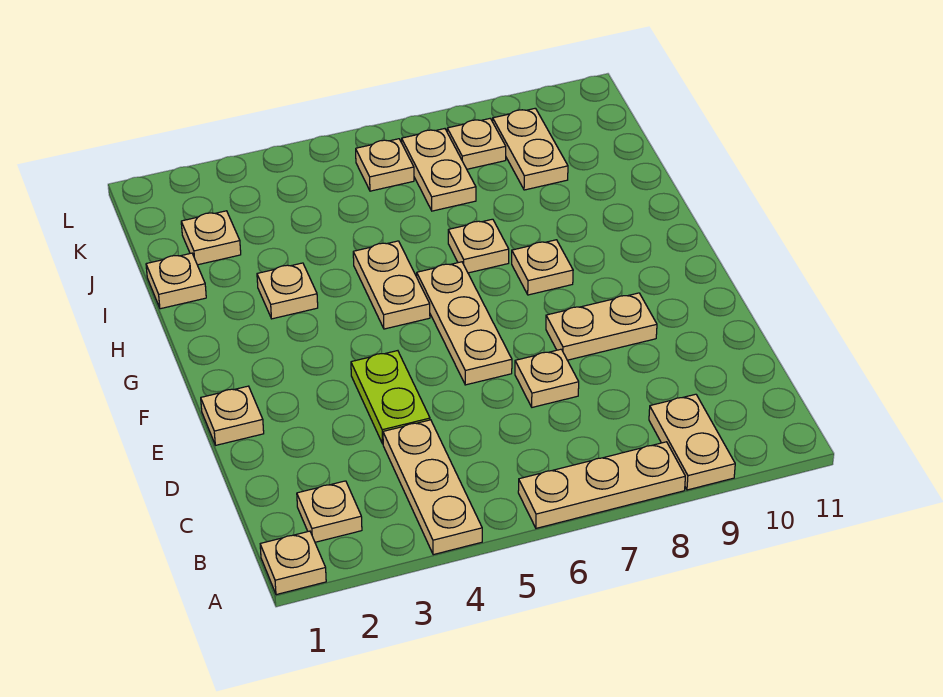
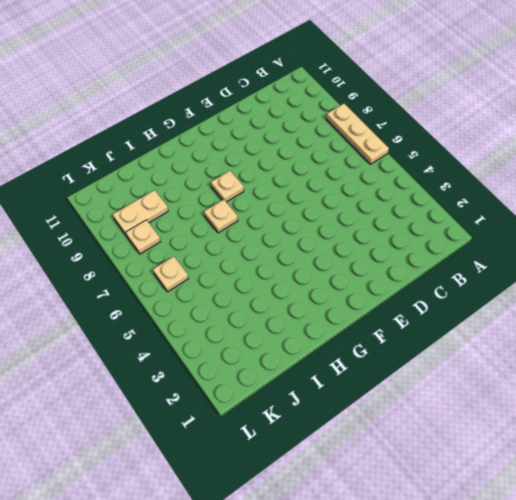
none -> tan 1x1 plate [260,531,326,595]
none -> tan 1x3 plate [383,420,482,555]
none -> tan 1x2 plate [649,394,735,490]

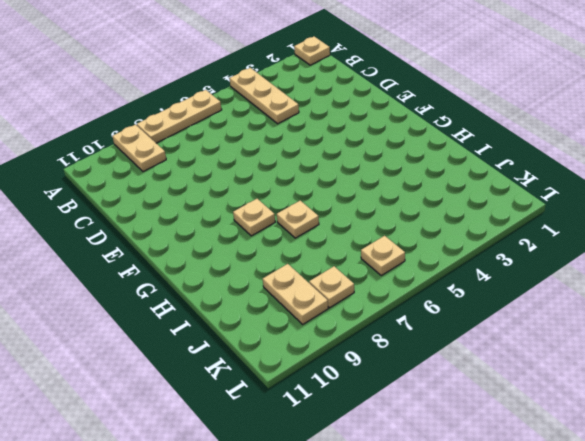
none -> tan 1x1 plate [297,481,362,542]
none -> lime 1x2 plate [351,351,430,444]
none -> tan 1x1 plate [515,349,579,407]

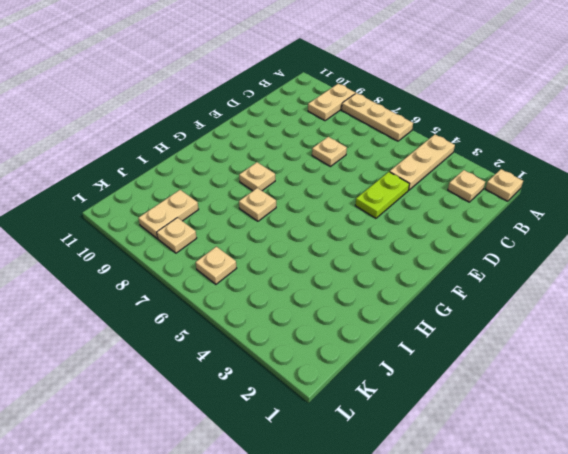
none -> tan 1x1 plate [201,386,264,445]
none -> tan 1x3 plate [417,262,512,385]
none -> tan 1x2 plate [546,293,657,360]

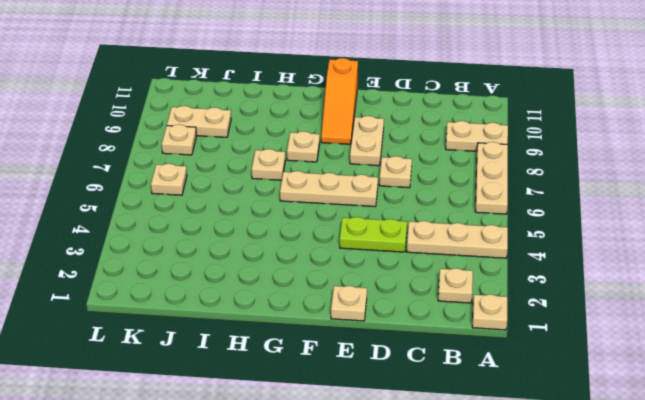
orange 1x3 slope [321,58,358,144] -> none
none -> tan 1x2 plate [353,241,430,329]
none -> tan 1x1 plate [257,263,318,319]
none -> tan 1x1 plate [146,253,206,309]

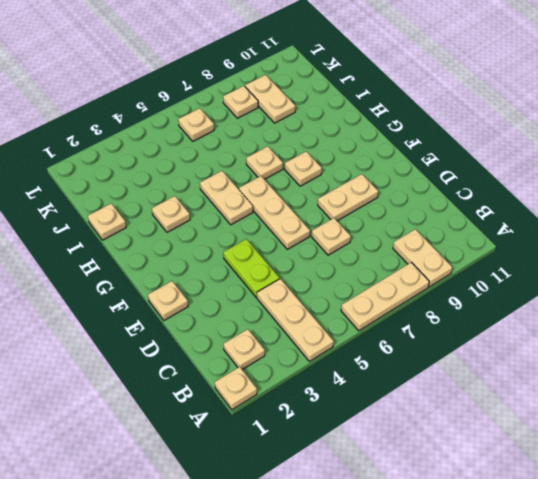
none -> tan 1x1 plate [181,211,241,265]
none -> tan 1x2 plate [402,129,476,211]

